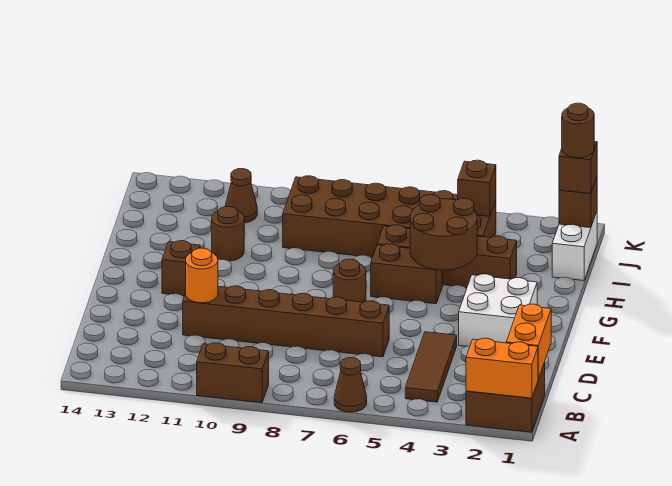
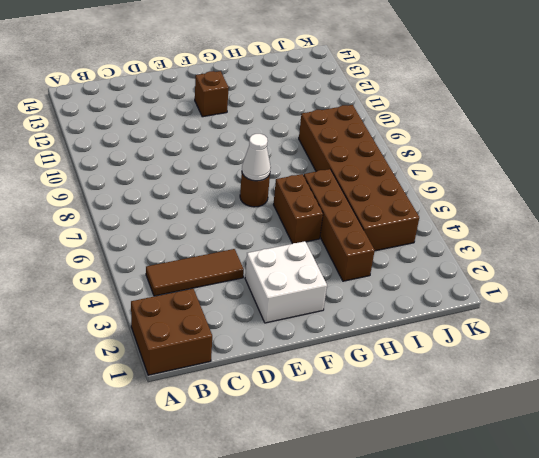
white 1x1 cone [242,134,271,181] -> none
none -> brown 1x1 cone [334,358,367,412]
none -> brown 1x2 brick [197,343,269,403]
none -> brown 1x6 brick [183,286,389,357]

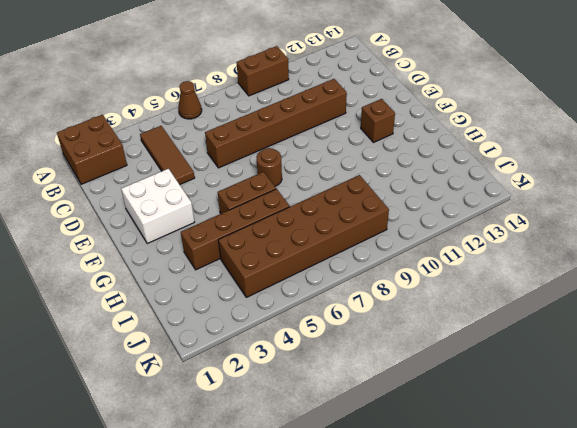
none -> brown 1x1 round brick [212,207,244,261]
none -> white 1x2 brick [552,212,597,281]
none -> brown 1x1 cone [225,169,257,223]

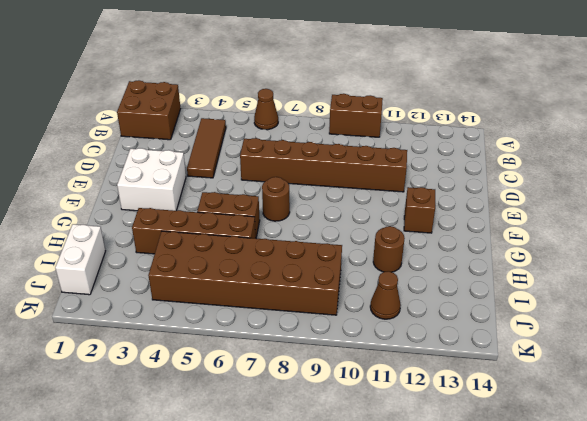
none -> orange 1x2 brick [466,338,538,398]
none -> orange 1x2 brick [506,304,551,379]
none -> orange 1x1 round brick [186,248,218,303]

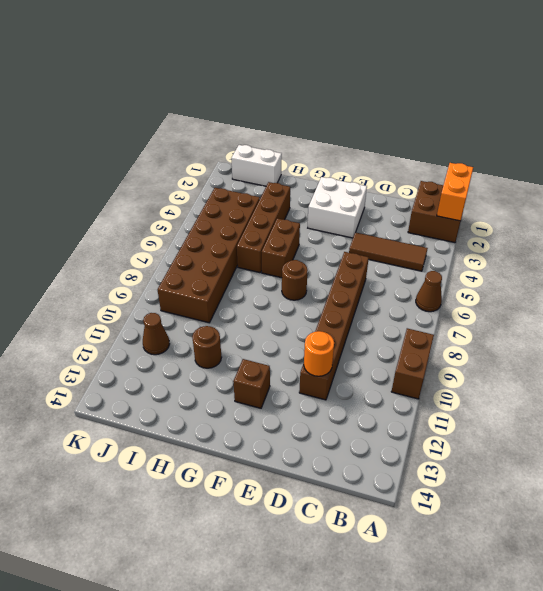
none -> orange 1x2 brick [506,304,551,379]
none -> brown 2x2 round brick [410,195,477,270]
none -> brown 1x1 brick [559,178,597,228]

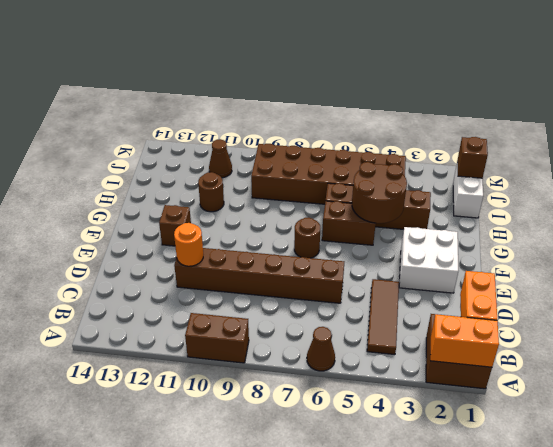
none -> brown 1x1 brick [458,160,496,217]
none -> brown 1x1 brick [559,142,597,194]
none -> brown 1x1 round brick [562,103,594,158]

